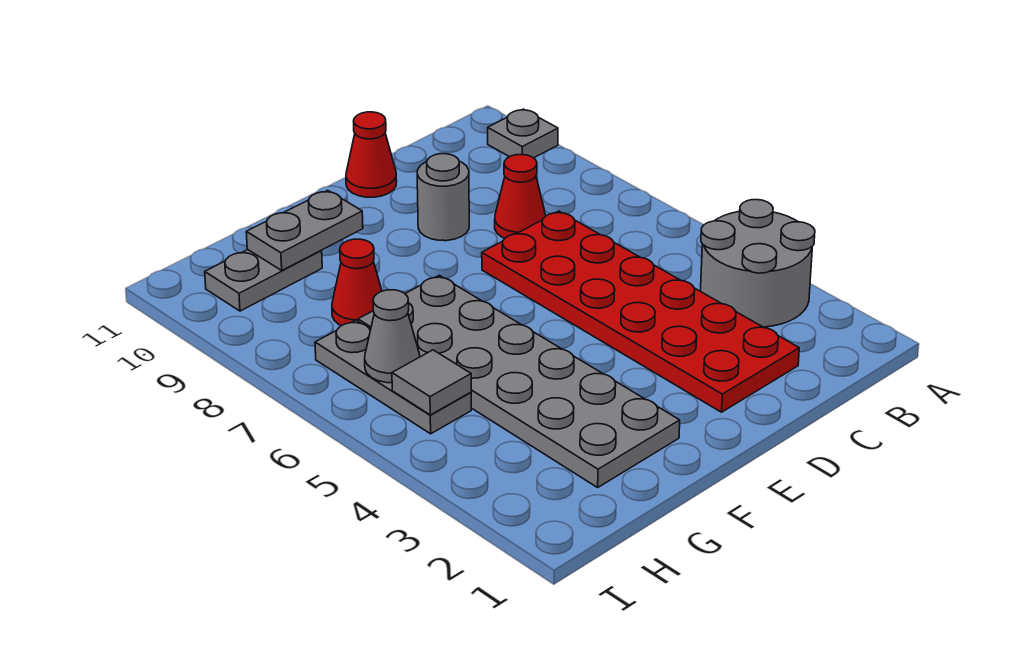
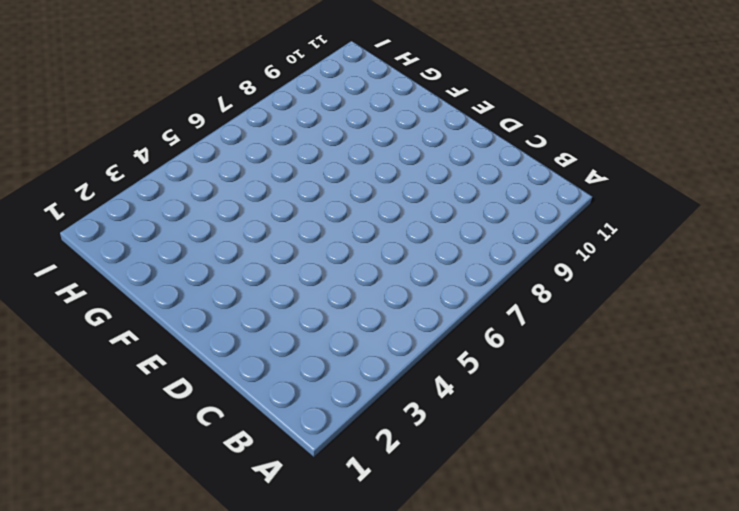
none -> grey 2x2 round brick [700,200,815,327]
none -> grey 1x1 plate [488,109,558,158]
none -> red 2x6 plate [482,211,799,412]

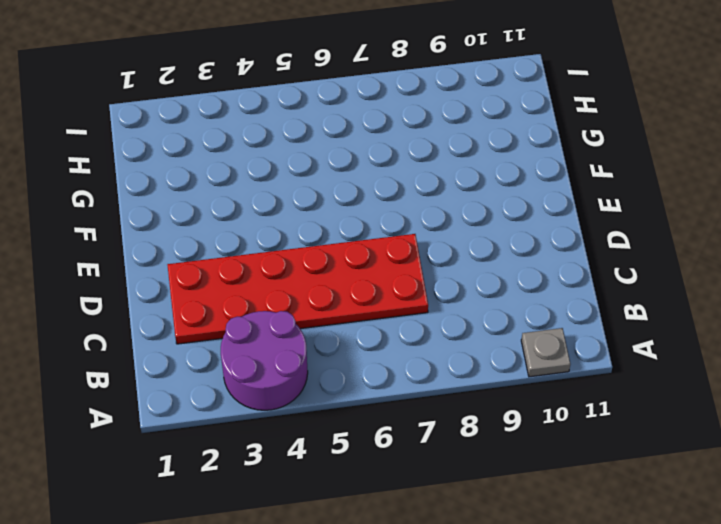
purple 2x2 round brick [221,311,308,410] -> grey 2x2 round brick [700,200,815,327]
none -> red 1x1 cone [495,154,546,238]
none -> grey 1x1 round brick [417,154,469,241]
none -> red 1x1 cone [346,112,397,197]

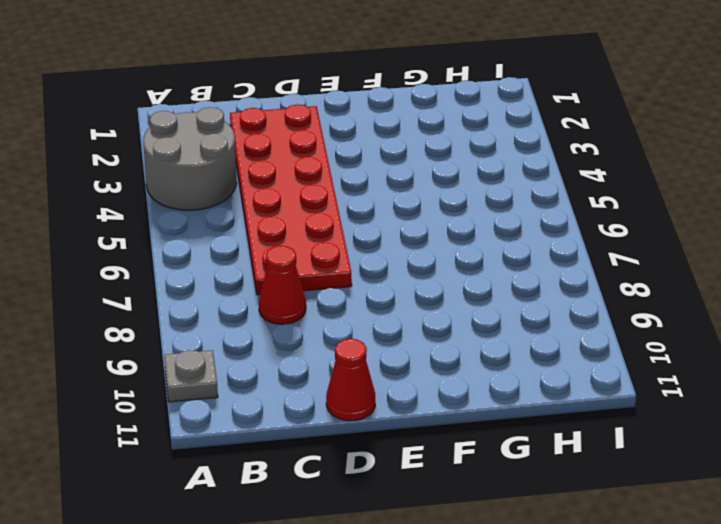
none -> grey 1x1 round brick [417,154,469,241]
none -> grey 2x6 plate [358,275,680,487]
none -> red 1x1 cone [332,239,382,326]

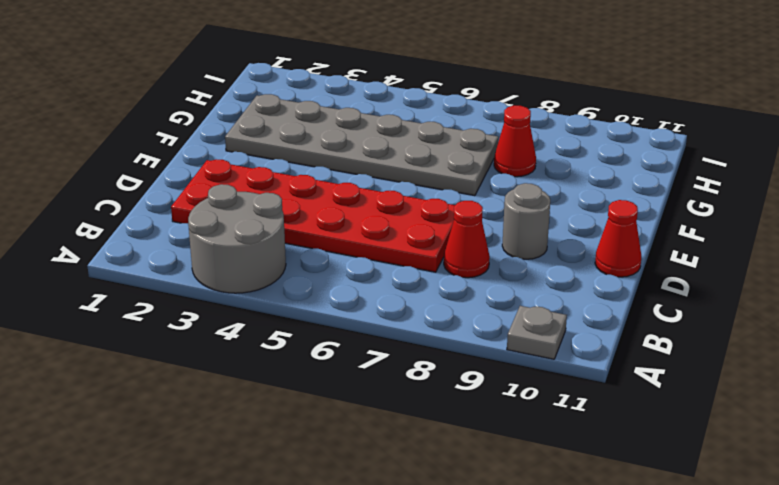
none -> grey 1x2 plate [205,250,322,311]
none -> grey 1x3 plate [315,320,471,434]
none -> grey 1x2 plate [246,190,363,270]

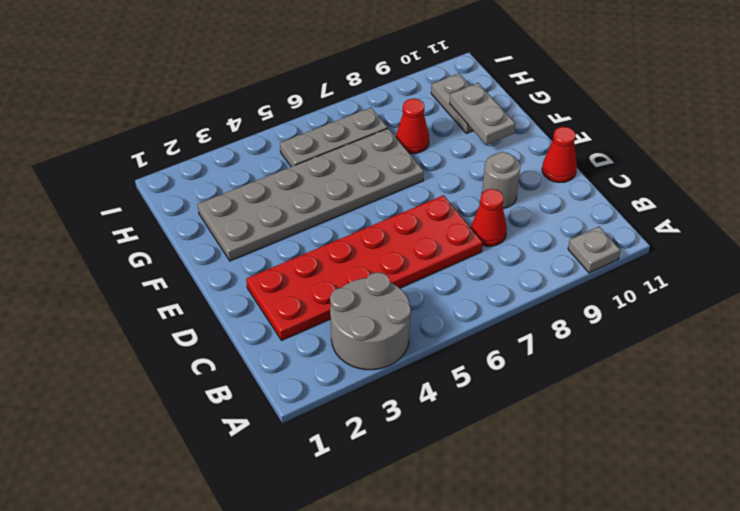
none -> grey 1x1 tile [392,350,471,415]
none -> grey 1x1 cone [365,290,420,383]

